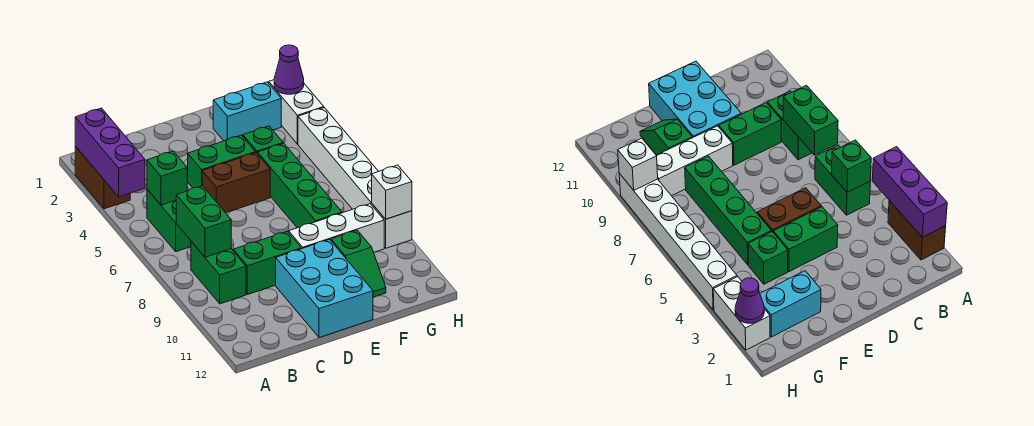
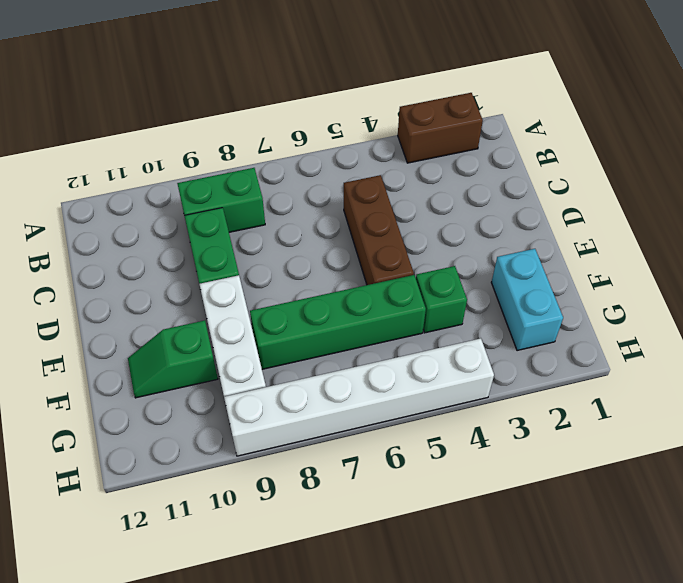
brown 1x3 brick [344,175,414,285] -> brown 1x2 brick [202,153,270,213]
none -> green 1x2 brick [147,189,191,252]
none -> green 1x2 brick [187,135,256,188]
none -> cyan 2x3 brick [276,240,373,338]

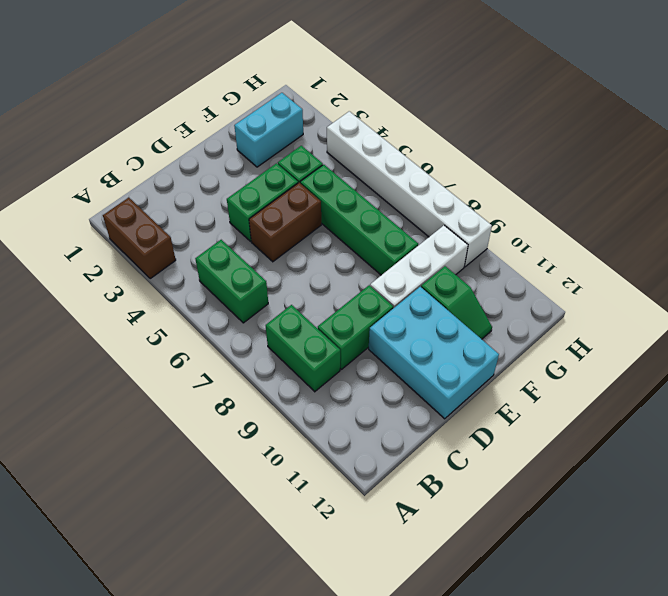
none -> white 1x2 brick [269,80,324,144]
none -> purple 1x3 brick [75,108,145,197]
none -> green 1x1 brick [147,151,187,205]

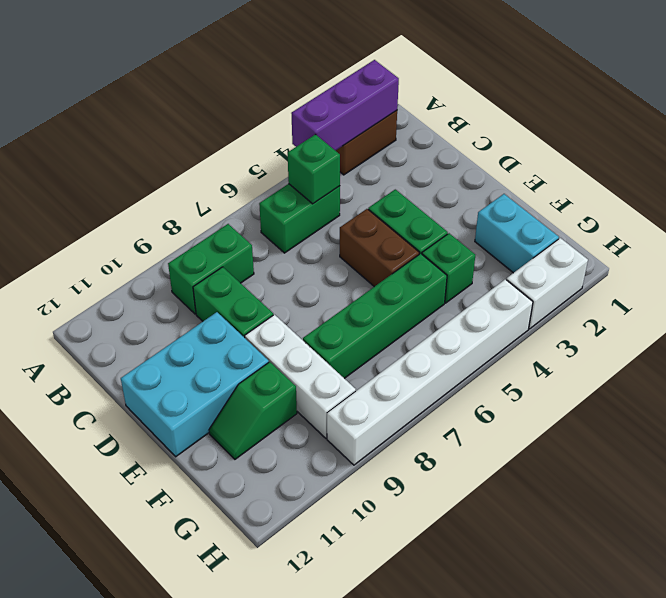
none -> green 1x2 brick [176,186,231,257]
none -> purple 1x1 cone [274,45,304,94]
none -> white 1x1 brick [372,165,412,219]

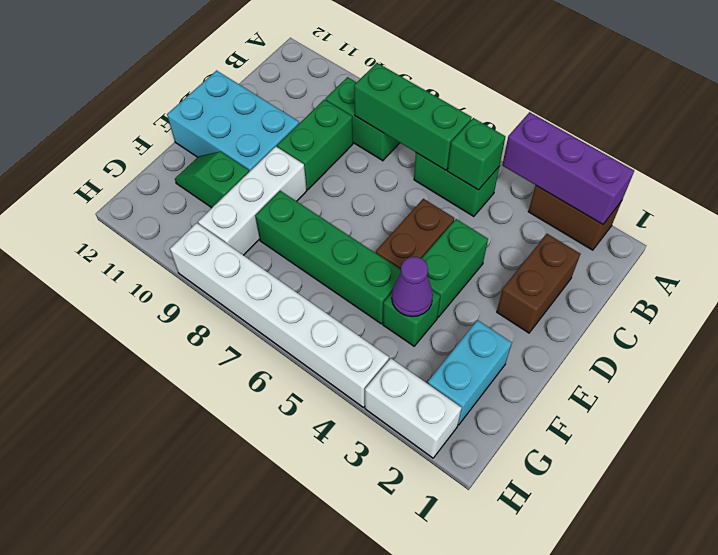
green 1x3 brick [354,63,472,170] -> green 1x2 brick [176,186,231,257]
brown 1x2 brick [497,234,580,333] -> none
purple 1x1 cone [392,257,433,317] -> purple 1x1 cone moved to [274,45,304,94]
none -> white 1x1 brick [372,165,412,219]

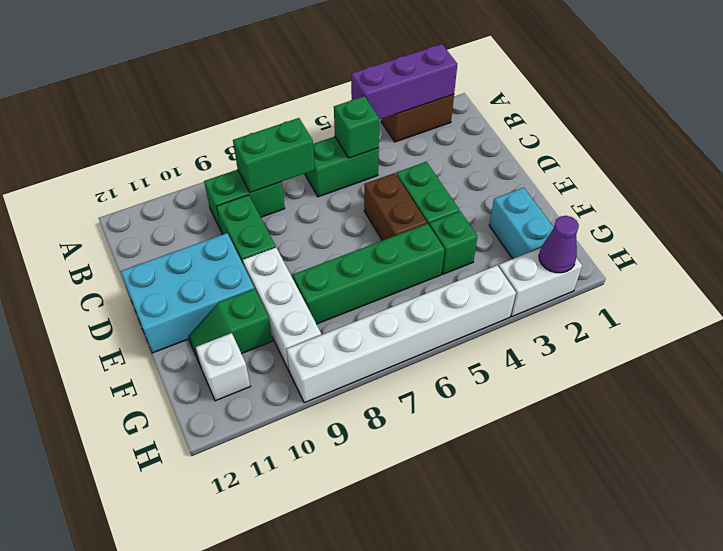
white 1x1 brick [196,333,250,401] -> white 1x1 brick moved to [372,165,412,219]

